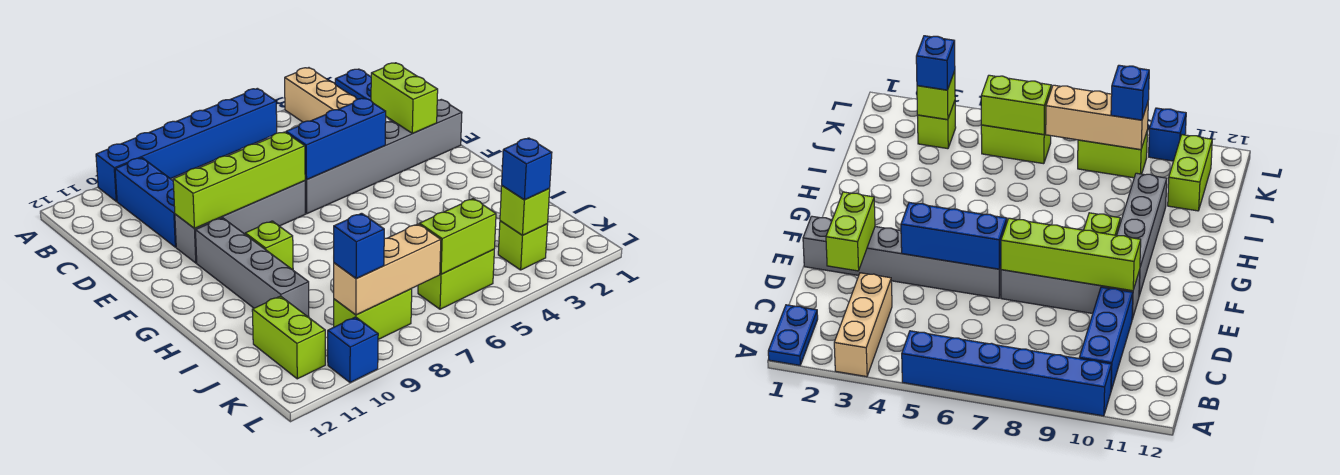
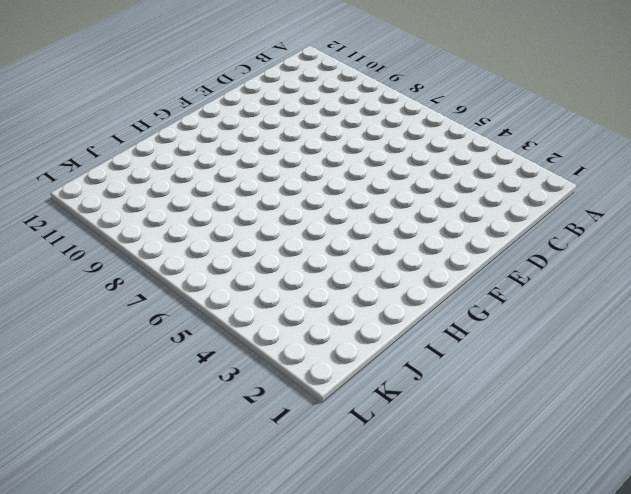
none -> blue 1x2 plate [335,69,371,100]
none -> tan 1x3 brick [285,68,356,122]
none -> blue 1x6 brick [96,88,277,201]

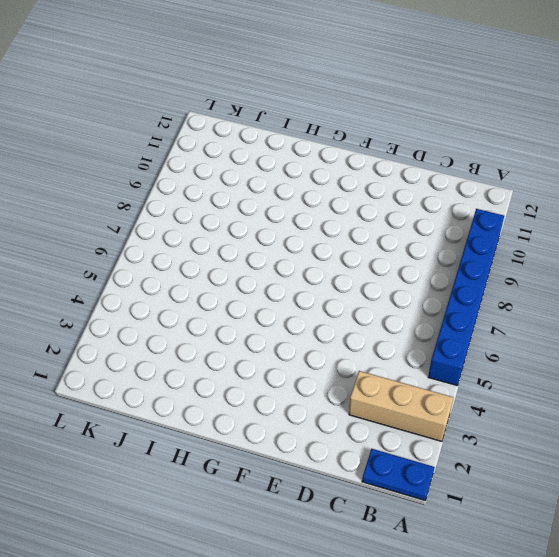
none -> blue 1x3 brick [115,158,176,247]
none -> grey 1x6 brick [305,99,462,214]
none -> grey 1x4 brick [175,181,305,263]

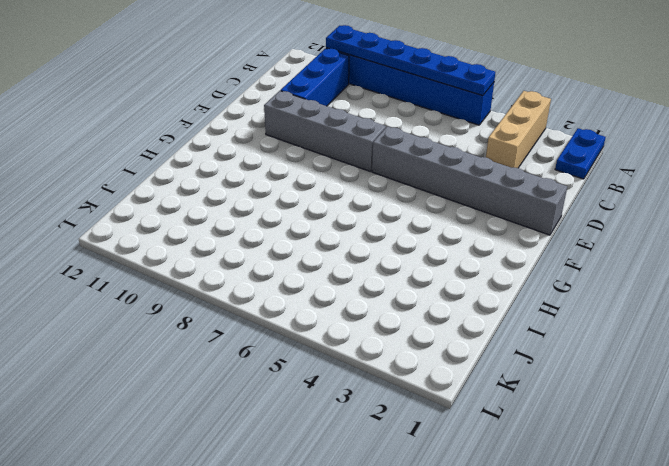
blue 1x6 plate [326,25,495,96] -> none
none -> grey 1x4 brick [195,218,309,317]
none -> lime 1x1 brick [245,221,293,270]
none -> lime 1x2 brick [252,296,325,379]

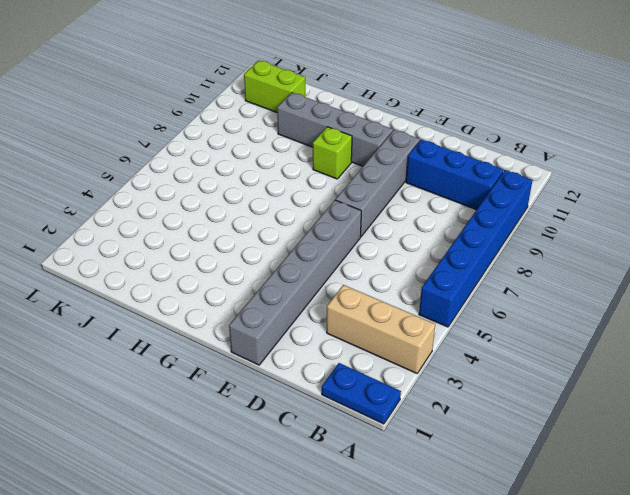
none -> lime 1x1 brick [498,221,548,270]
none -> lime 1x2 brick [418,249,494,309]
none -> lime 1x2 brick [334,289,412,339]

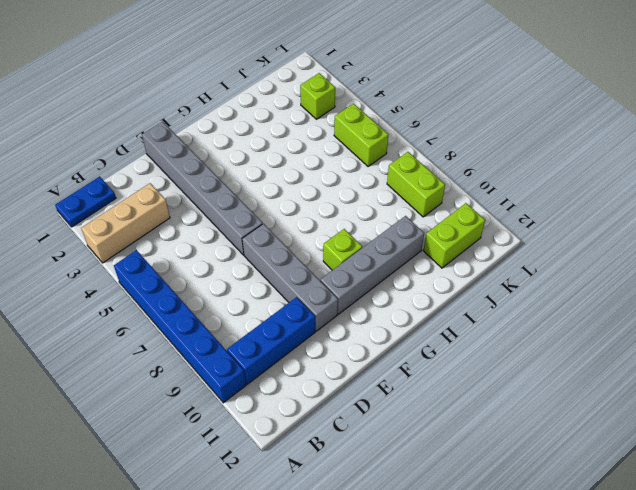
none -> blue 1x1 brick [328,317,378,383]
none -> lime 1x2 brick [371,63,438,133]
none -> blue 1x3 brick [286,98,386,180]

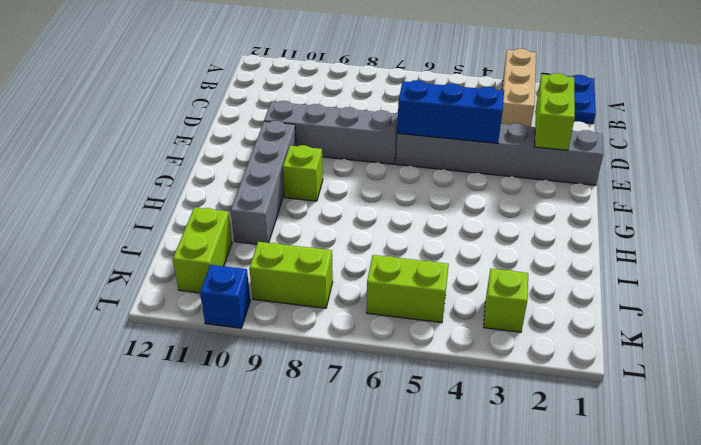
none -> blue 1x6 brick [96,88,277,201]
none -> blue 1x3 brick [115,158,176,247]
none -> lime 1x4 brick [173,132,305,229]

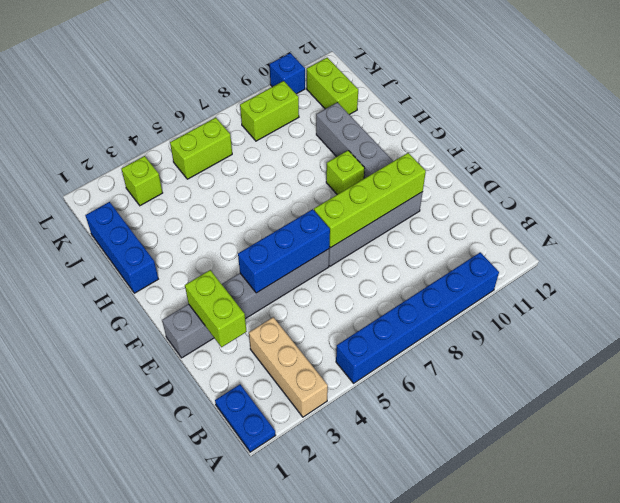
blue 1x3 brick [85,202,158,293] -> blue 1x3 brick moved to [115,158,176,247]
none -> lime 1x1 brick [500,186,550,235]
none -> lime 1x2 brick [420,199,496,274]
none -> tan 1x3 brick [334,224,441,315]

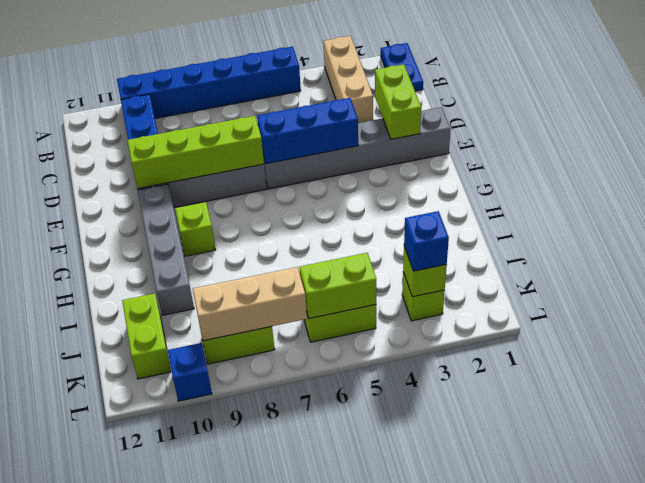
none -> blue 1x1 brick [334,213,384,279]

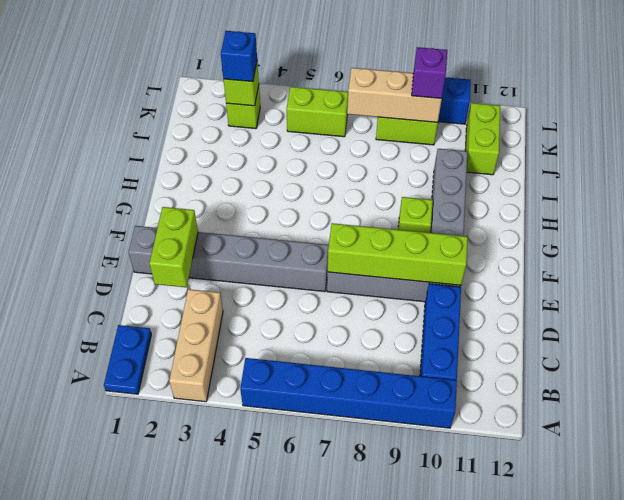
purple 1x1 brick [412,47,447,99] -> blue 1x1 brick [334,213,384,279]
none -> blue 1x3 brick [286,98,386,180]
none -> lime 1x2 brick [420,199,496,274]

